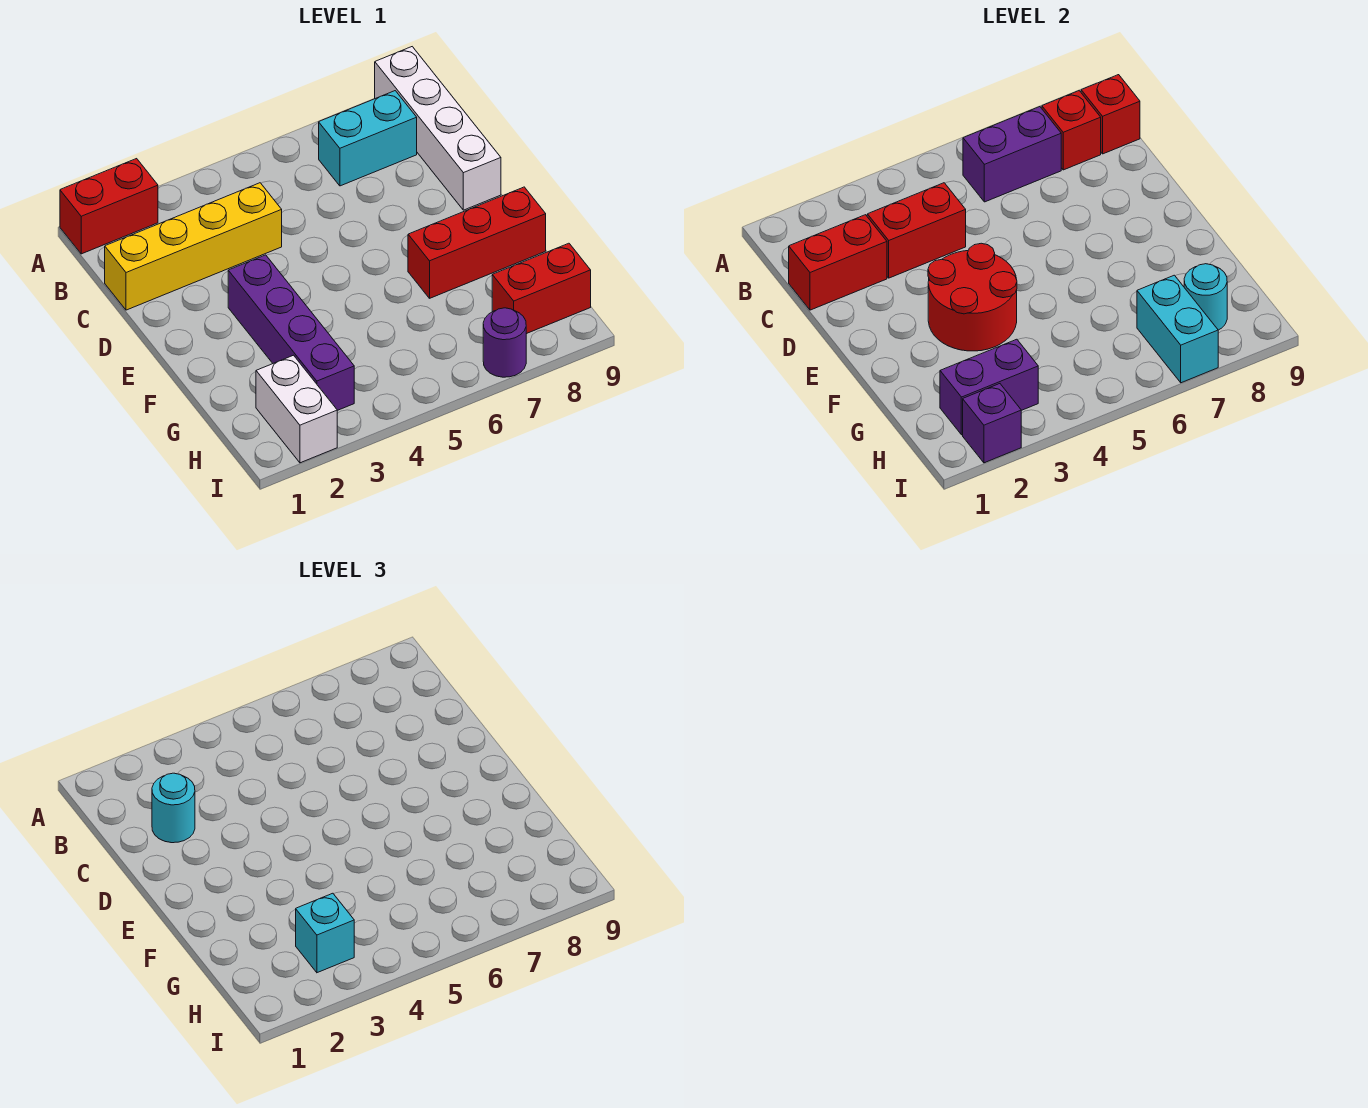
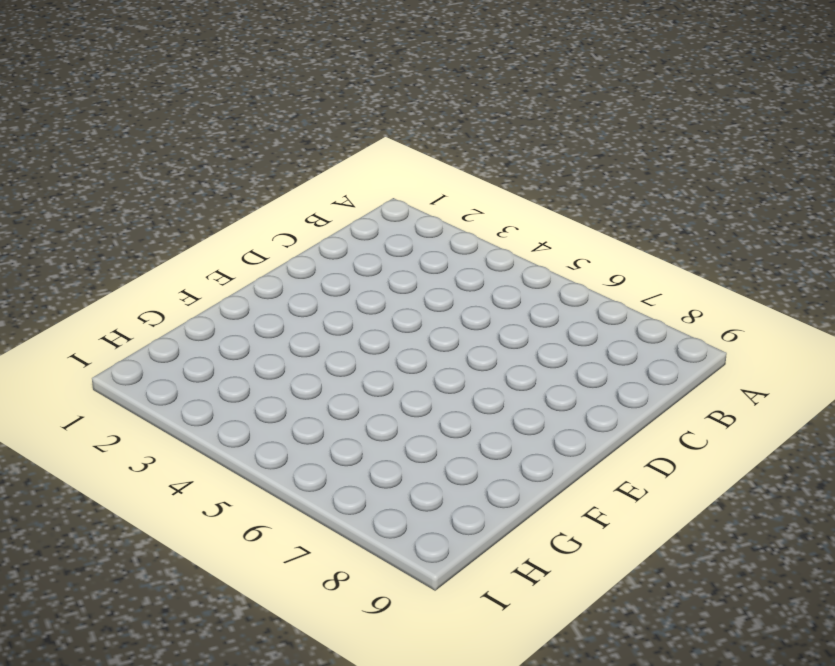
none -> red 1x2 brick [60,159,158,254]
none -> white 1x4 brick [375,47,501,210]
none -> cyan 1x2 brick [319,91,417,186]

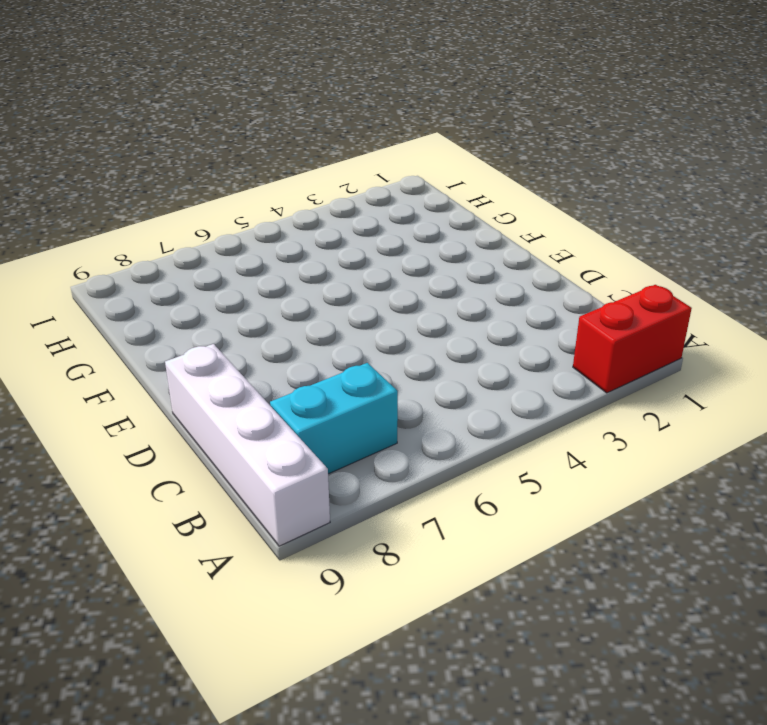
none -> yellow 1x4 brick [105,183,282,310]
none -> purple 1x4 brick [228,255,354,410]
none -> red 1x3 brick [408,187,546,298]

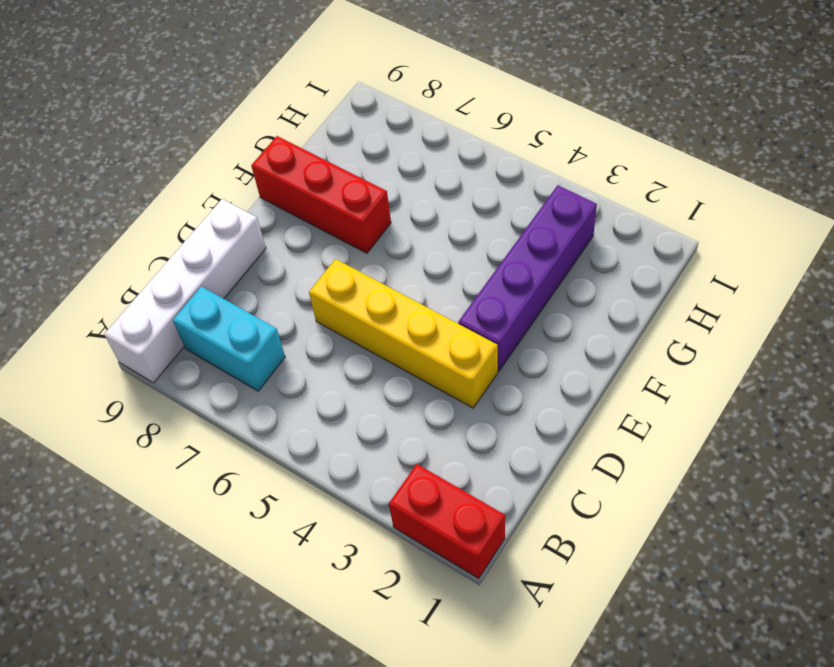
yellow 1x4 brick [309,259,498,408] -> yellow 1x4 brick moved to [105,183,282,310]
none -> white 1x2 brick [256,355,337,463]
none -> red 1x2 brick [492,243,591,334]
none -> purple 1x1 round brick [483,308,526,377]

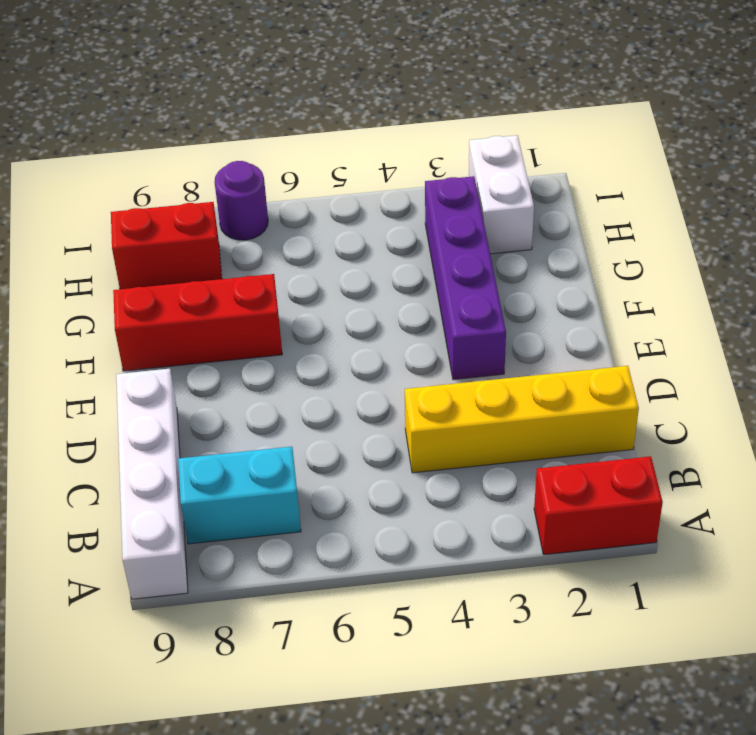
none -> purple 1x2 brick [963,107,1061,202]
none -> red 1x1 brick [1042,91,1101,170]
none -> red 1x1 brick [1081,75,1140,154]

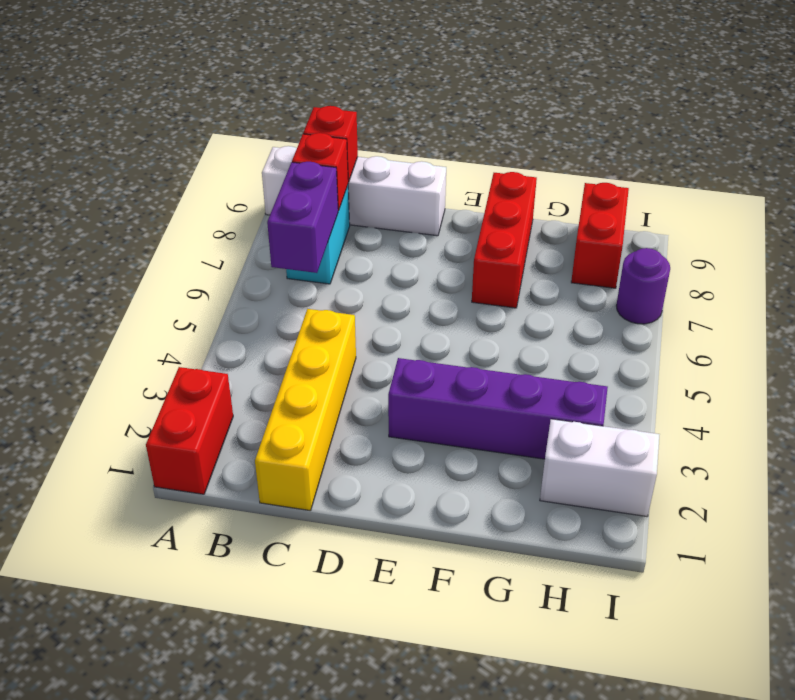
none -> red 1x2 brick [789,215,887,310]
none -> red 1x2 brick [867,183,966,278]
none -> red 2x2 round brick [928,243,1017,351]

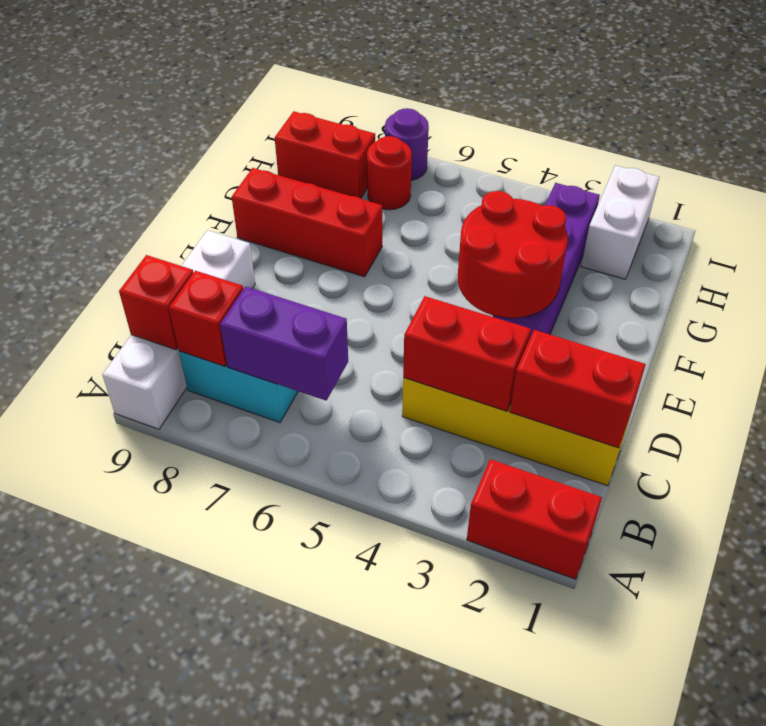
red 1x1 round brick [367,136,412,210] -> none
none -> purple 1x2 brick [940,339,1038,435]
none -> cyan 1x2 brick [1137,275,1218,383]
none -> cyan 1x1 round brick [1184,264,1227,330]

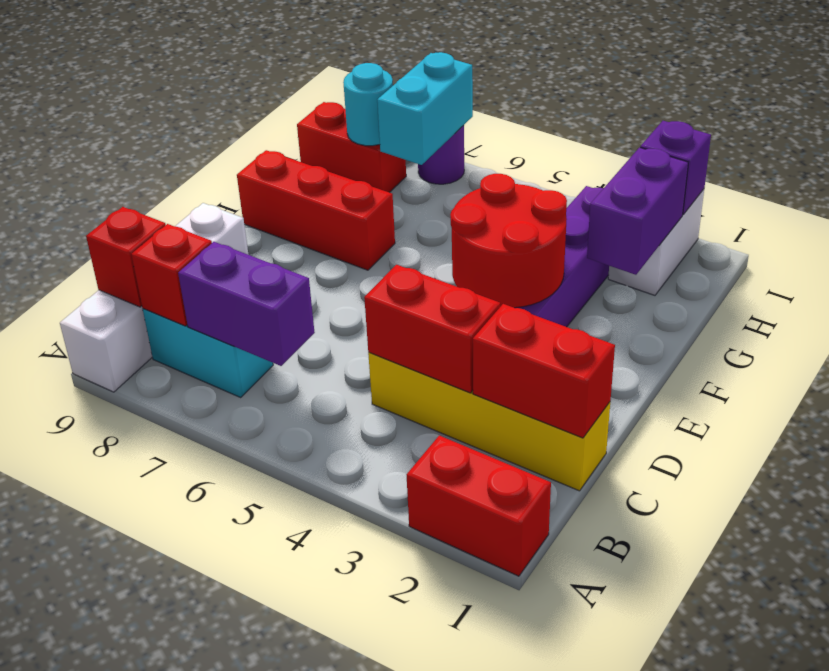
purple 1x2 brick [587,147,688,275] -> purple 1x2 brick turned to [940,339,1038,435]
none -> cyan 1x1 round brick [152,773,195,843]
none -> cyan 1x1 brick [296,893,354,973]

